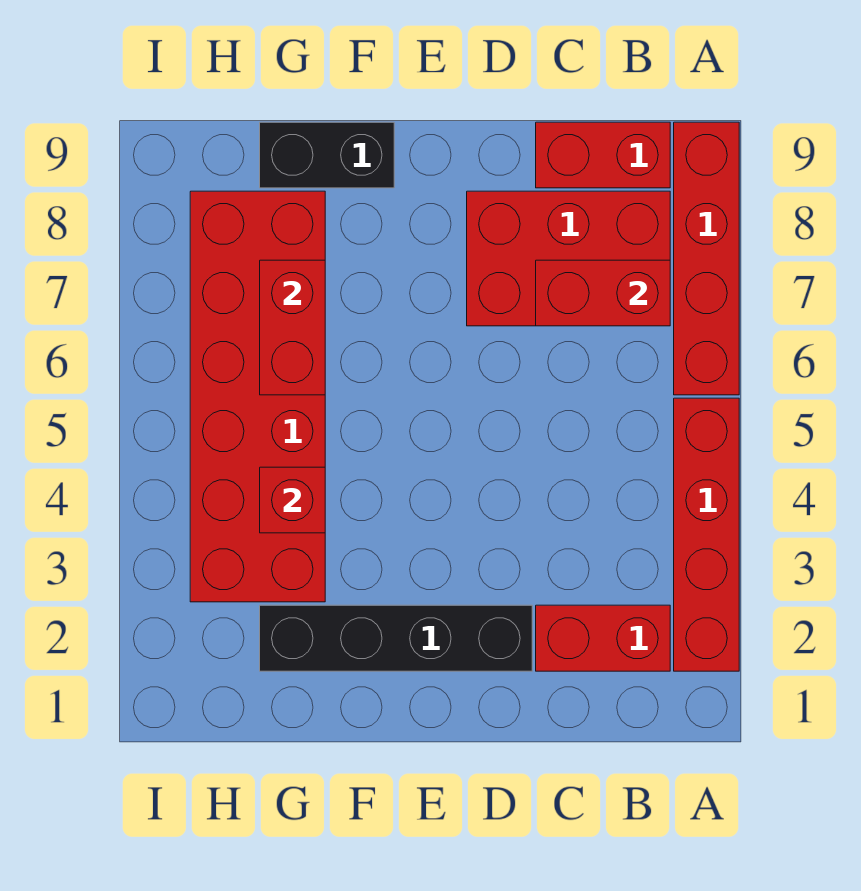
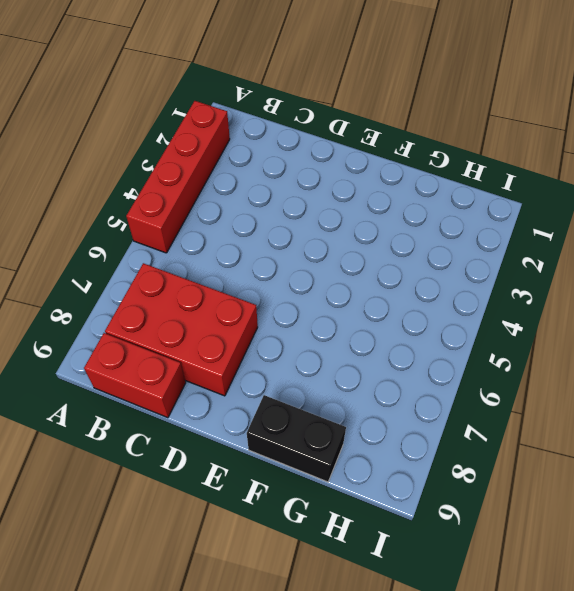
none -> red 1x4 brick [674,122,739,395]
none -> red 1x2 brick [536,605,670,671]

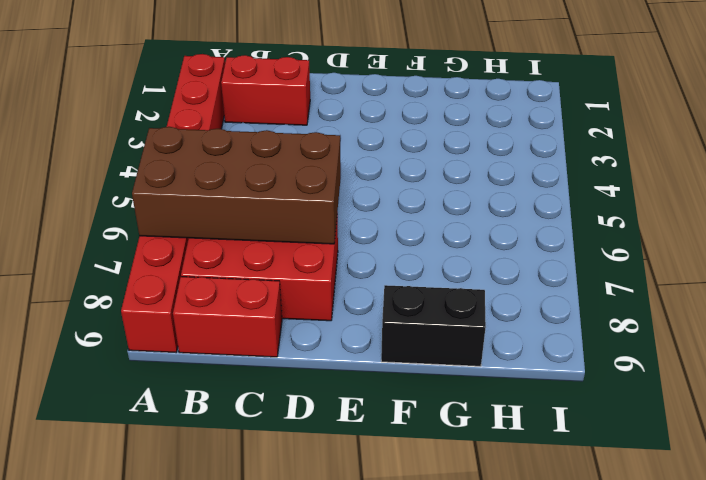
brown 2x4 brick [132,127,341,244] -> red 1x2 brick [536,260,670,326]
none -> black 1x4 brick [260,605,532,671]
none -> red 2x6 brick [190,191,325,602]

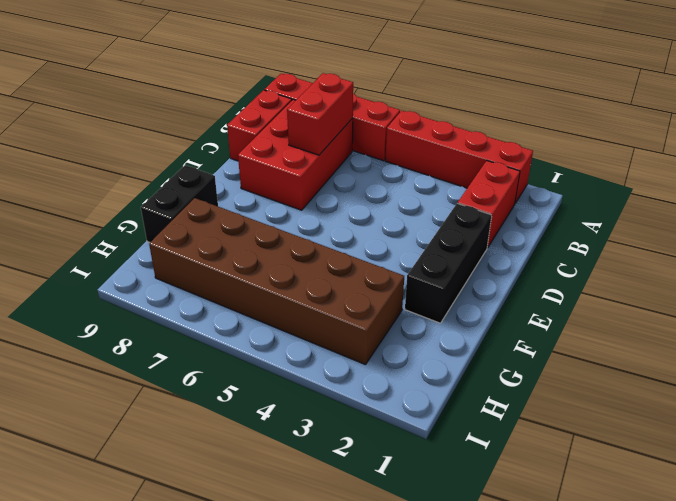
black 1x3 brick [405,203,492,323] -> black 1x4 brick [260,605,532,671]
brown 2x6 brick [149,198,404,365] -> red 2x6 brick [190,191,325,602]
none -> red 1x1 brick [260,467,325,533]
none -> red 1x2 brick [260,260,325,395]

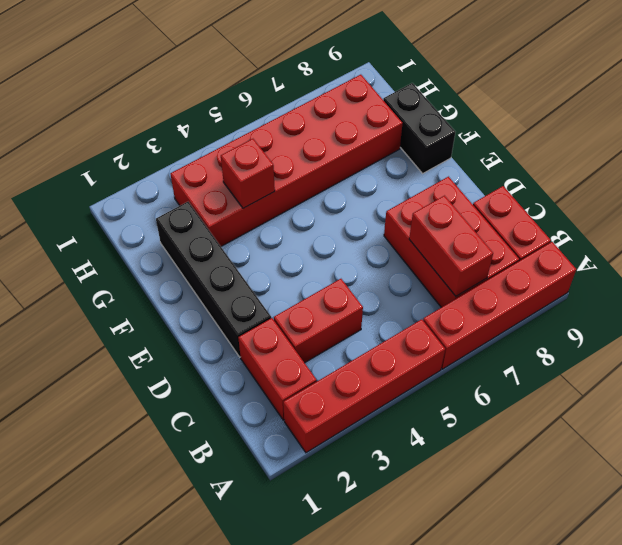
red 1x2 brick [274,279,363,363] -> red 1x2 brick moved to [260,260,325,395]

